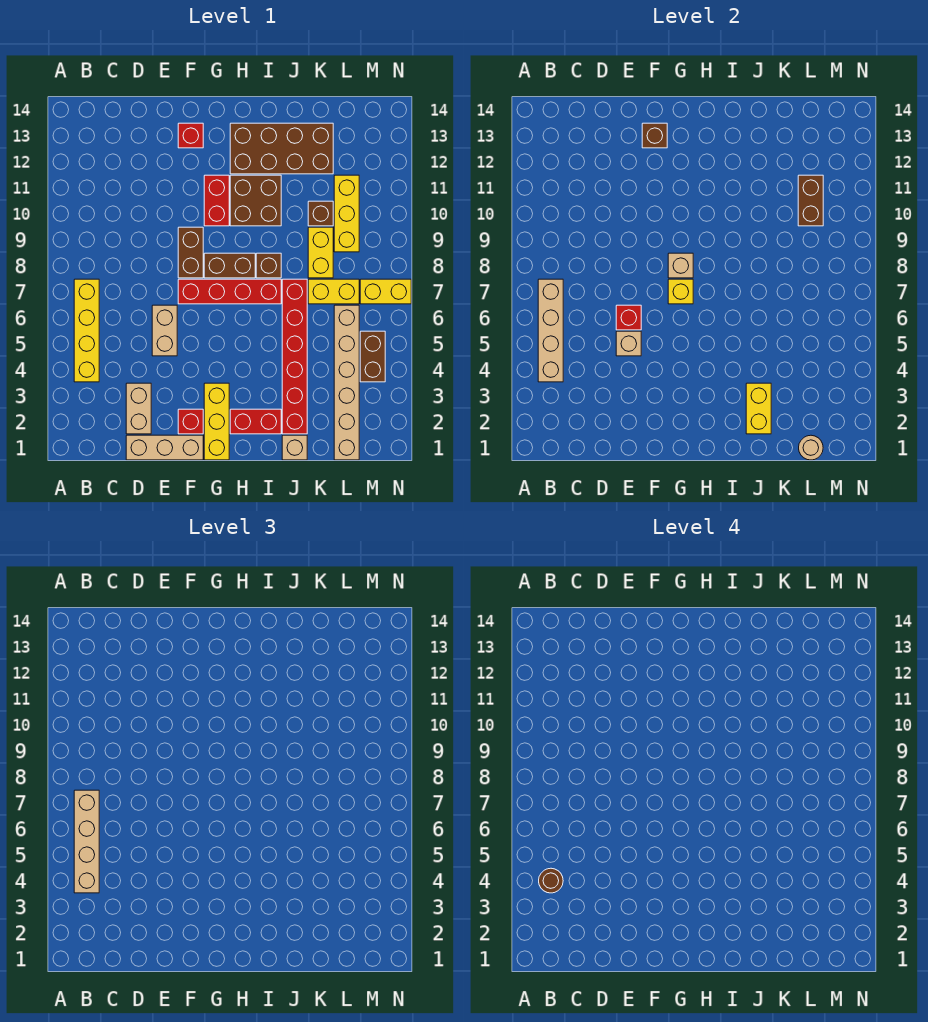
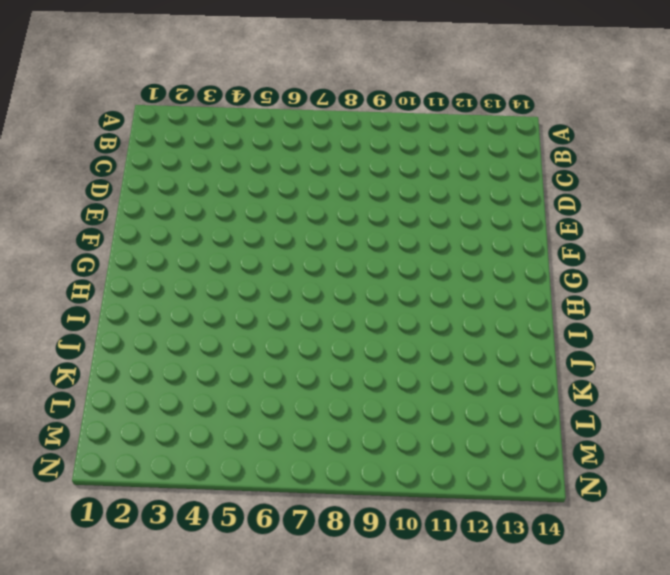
none -> yellow 1x4 brick [74,279,99,382]
none -> tan 1x3 brick [126,435,203,460]
none -> tan 1x2 brick [126,383,151,434]
none -> tan 1x2 brick [152,305,177,356]

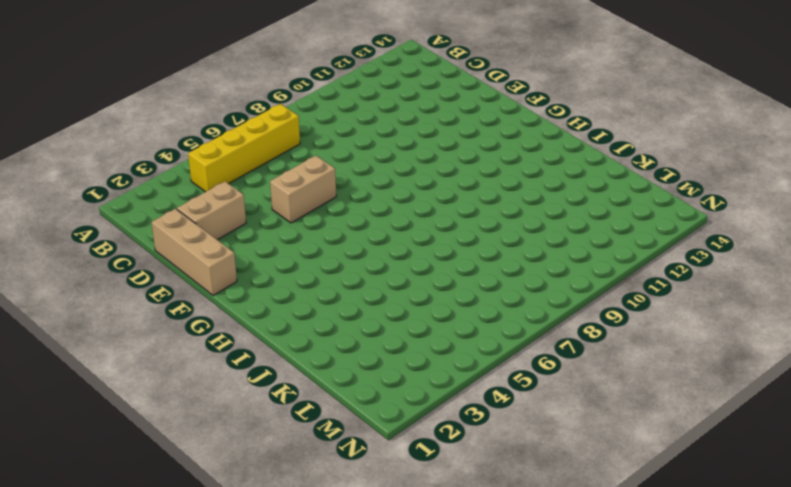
none -> red 1x1 brick [178,409,203,434]
none -> red 1x4 brick [178,279,281,304]
none -> brown 1x2 brick [178,227,203,278]
none -> red 1x1 brick [178,123,203,148]

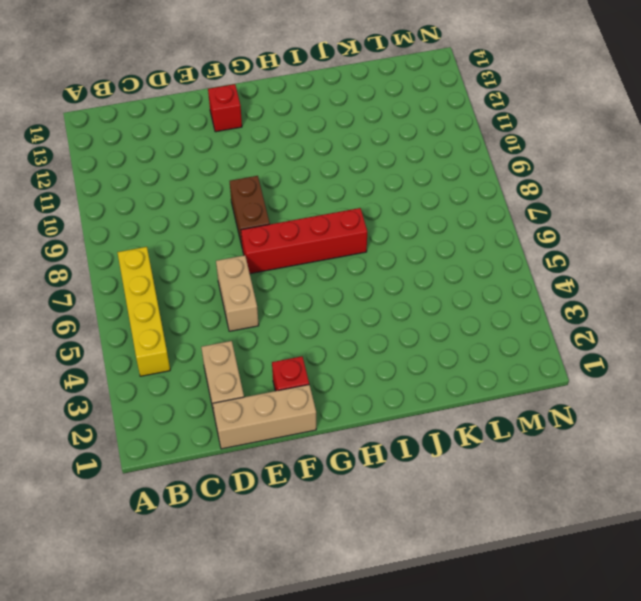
none -> yellow 1x3 brick [204,383,229,460]
none -> brown 1x2 brick [204,253,255,278]
none -> red 1x2 brick [204,175,229,226]
none -> red 1x2 brick [230,409,281,434]

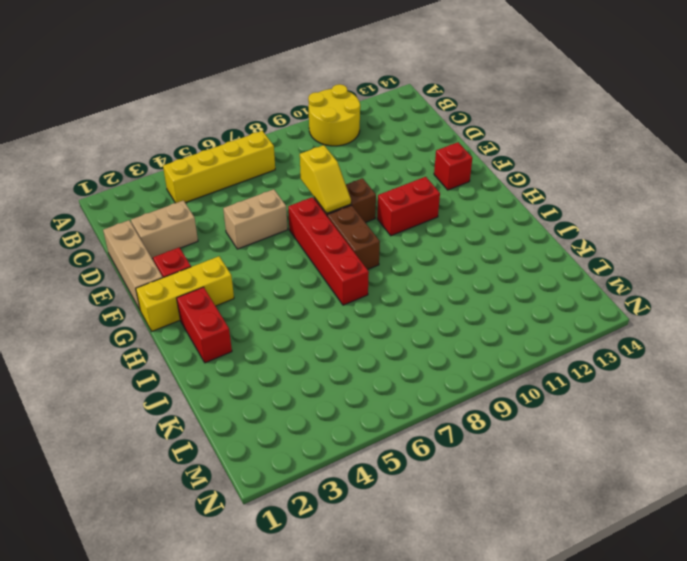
yellow 2x2 round brick [308,84,360,146] -> none
yellow 1x2 slope [300,145,351,213] -> none
none -> brown 2x2 brick [230,175,281,226]
none -> brown 2x4 brick [230,123,333,174]
none -> brown 1x1 brick [256,253,281,278]
none -> tan 1x1 brick [282,435,307,460]

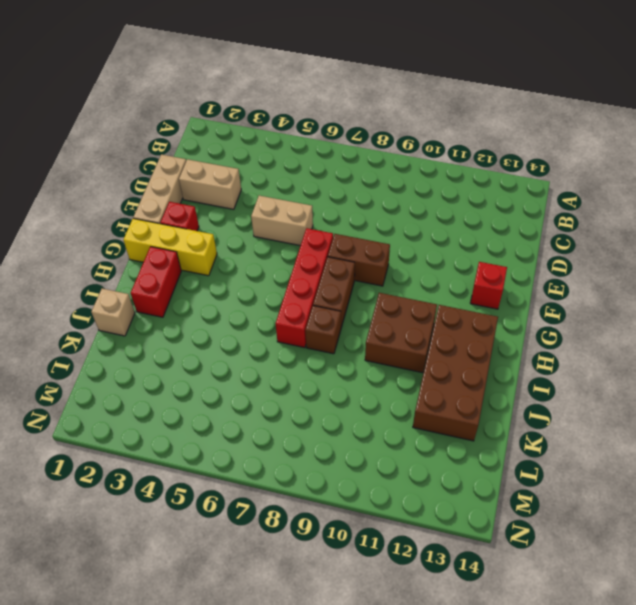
none -> yellow 1x4 brick [74,279,99,382]
none -> red 1x2 brick [204,175,229,226]
none -> red 1x6 brick [282,279,307,434]
none -> yellow 1x2 brick [308,279,359,304]

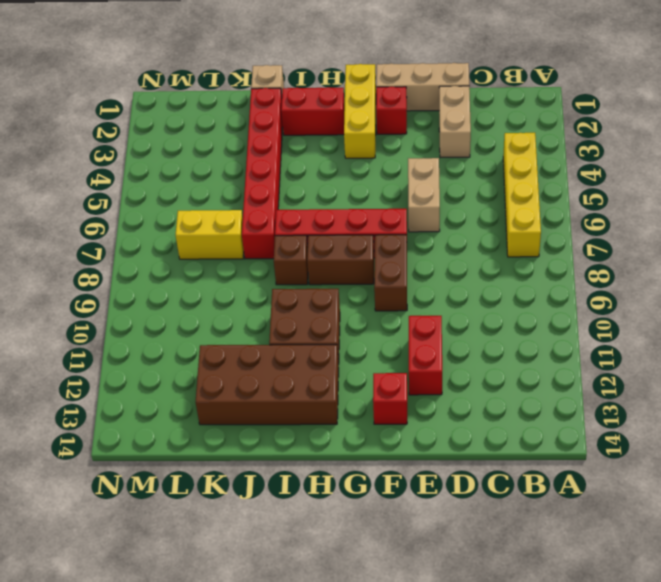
red 1x2 brick [409,316,442,395] -> red 1x2 brick moved to [204,175,229,226]
none -> yellow 1x2 brick [308,227,333,278]
none -> brown 1x1 brick [308,201,333,226]
none -> tan 1x6 brick [334,305,359,460]
none -> yellow 1x3 brick [334,175,359,252]

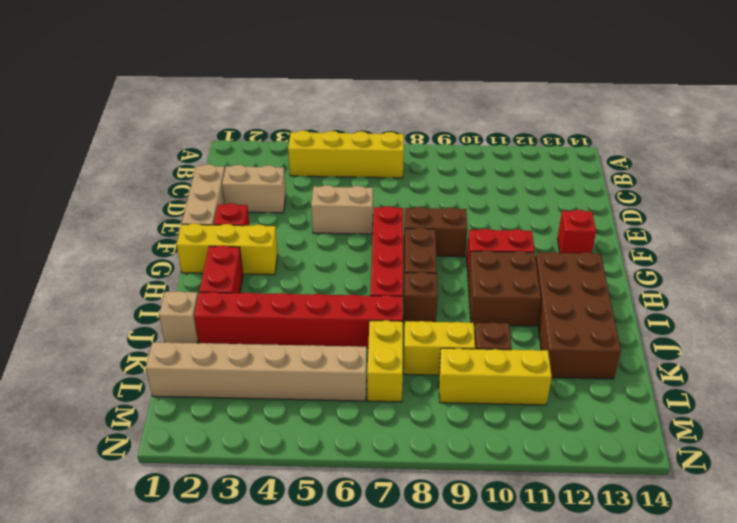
none -> brown 1x2 brick [360,331,385,382]
none -> yellow 1x2 brick [360,279,411,304]
none -> tan 1x4 brick [538,279,563,382]
none -> tan 1x1 brick [616,331,641,356]

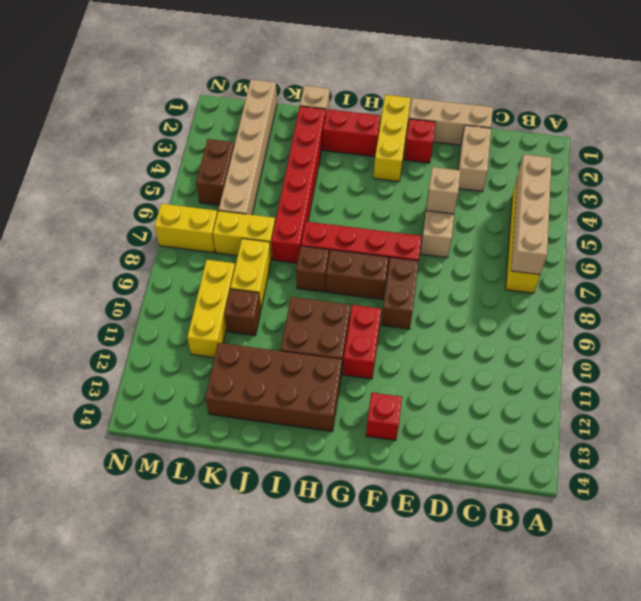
none -> red 1x1 brick [616,305,641,330]
none -> brown 1x1 brick [642,123,667,148]
none -> yellow 1x1 brick [668,279,693,304]
none -> tan 1x1 brick [668,253,693,278]

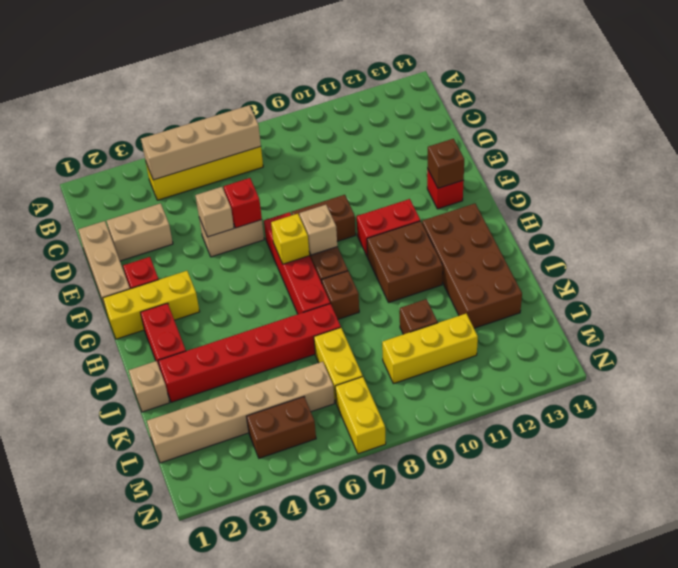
none -> yellow 1x2 brick [308,227,333,278]
none -> yellow 1x2 brick [746,383,771,434]
none -> tan 1x1 round brick [799,435,823,460]
none -> brown 1x2 brick [798,175,823,226]

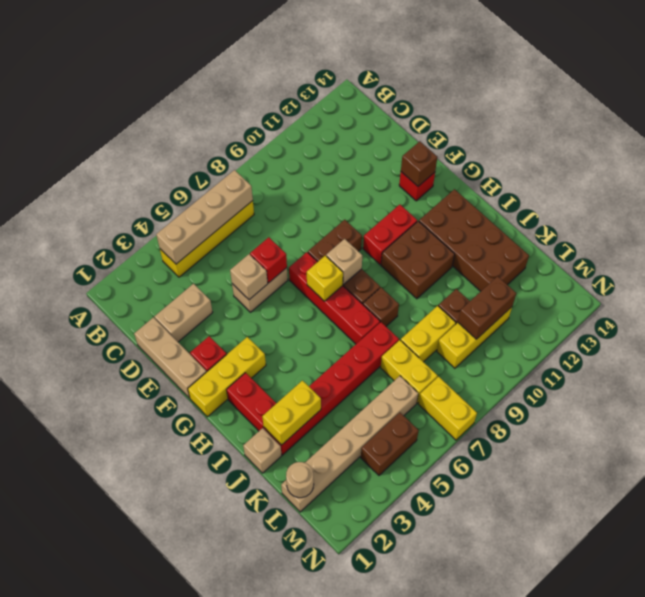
none -> tan 1x4 brick [74,790,99,893]
none -> brown 1x1 round brick [539,868,563,893]

